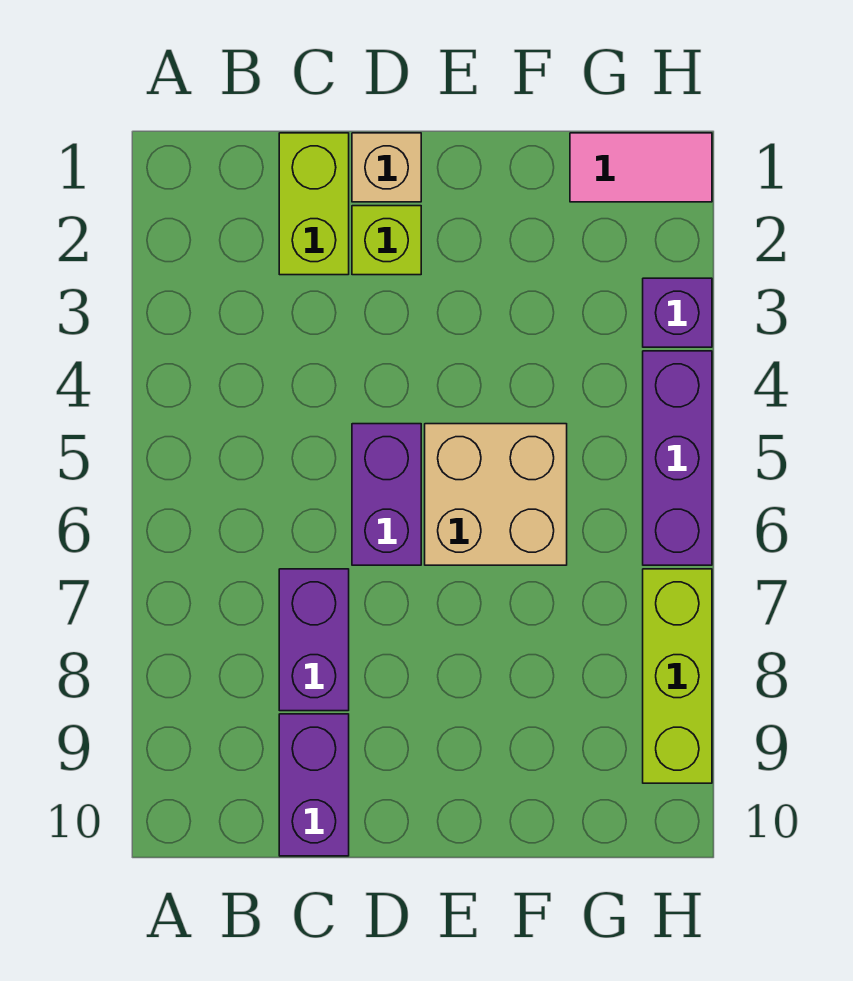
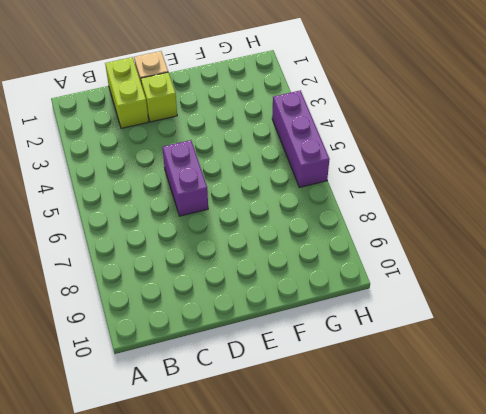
none -> purple 1x2 brick [279,569,349,711]
none -> purple 1x2 brick [279,714,349,856]

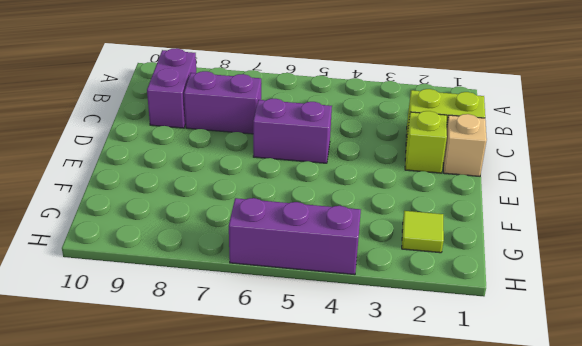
purple 1x2 brick [147,48,196,128] -> purple 1x2 brick turned to [279,714,349,856]
lime 1x1 tile [402,211,444,253] -> none
none -> tan 2x2 brick [425,424,567,565]
none -> pink 1x2 tile [570,133,712,202]

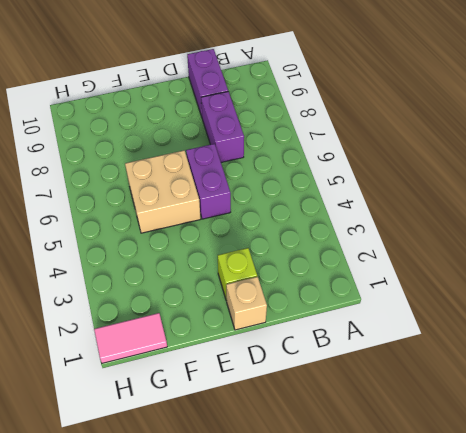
none -> lime 1x2 brick [279,133,349,275]
none -> purple 1x1 brick [643,278,712,347]

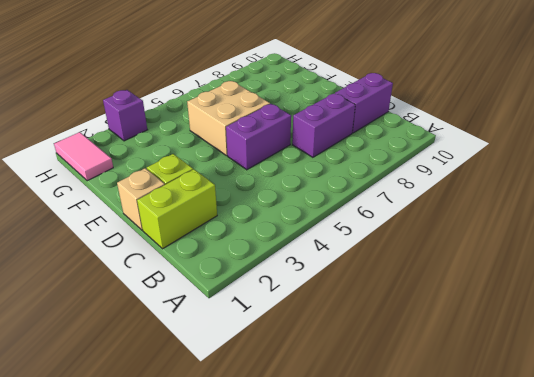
none -> purple 1x3 brick [643,351,712,565]
none -> lime 1x3 brick [643,569,712,783]

